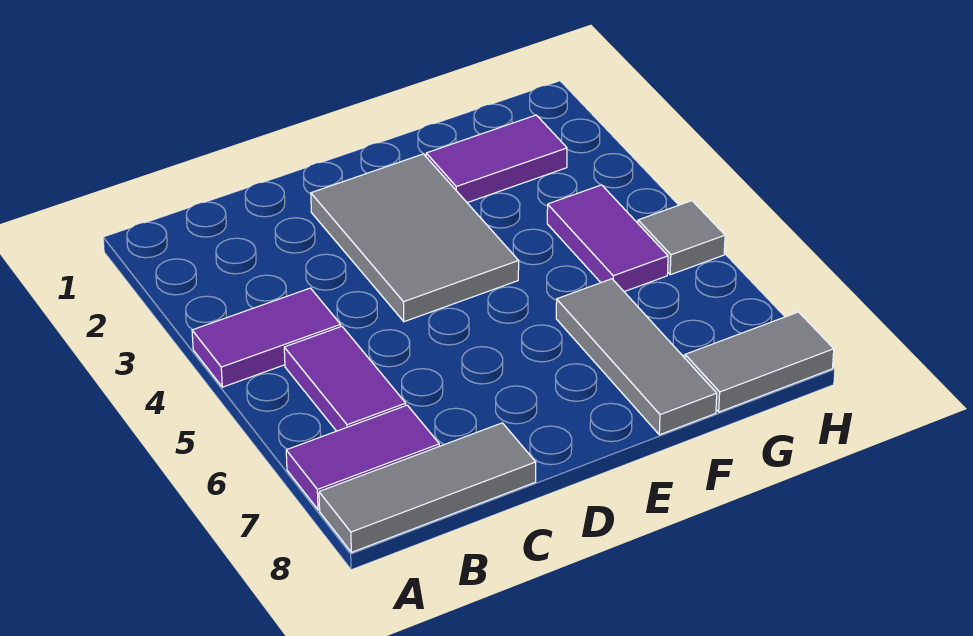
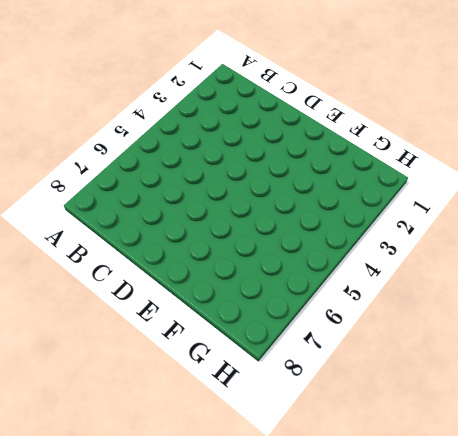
none -> purple 1x2 tile [192,288,341,387]
none -> purple 1x2 tile [286,405,439,510]

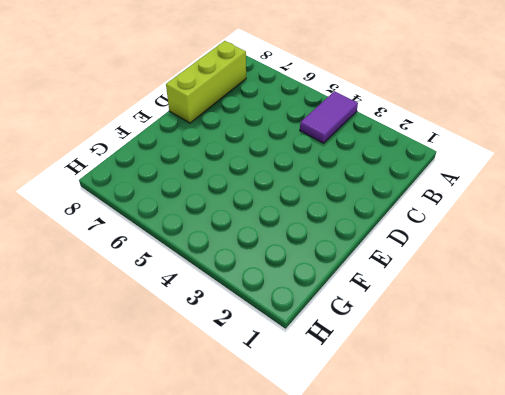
lime 1x3 brick [166,41,246,123] -> grey 1x3 tile [319,423,536,552]
none -> purple 1x2 tile [286,405,439,510]
none -> purple 1x2 tile [284,326,406,431]

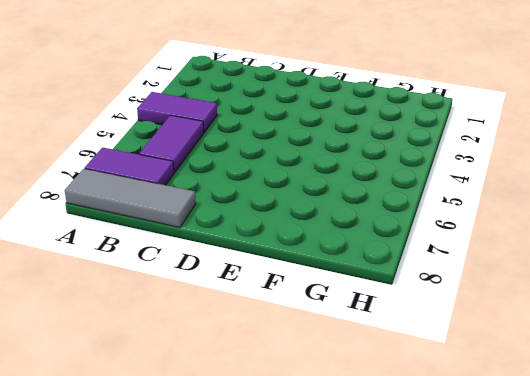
none -> grey 2x3 tile [311,154,519,322]
none -> purple 1x2 tile [426,115,567,203]

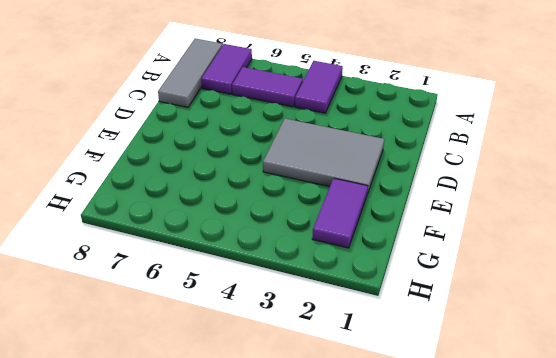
none -> grey 1x3 tile [556,279,717,435]
none -> purple 1x2 tile [547,185,668,292]

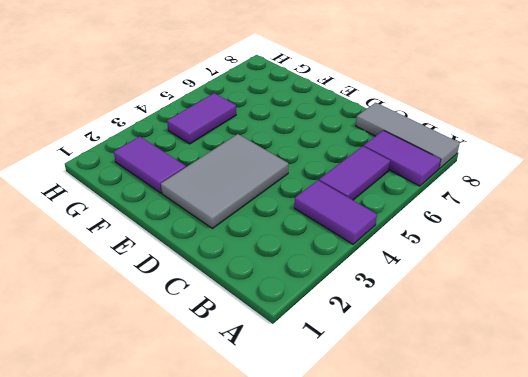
none -> grey 1x3 tile [556,279,717,435]
none -> grey 1x2 tile [685,312,834,412]

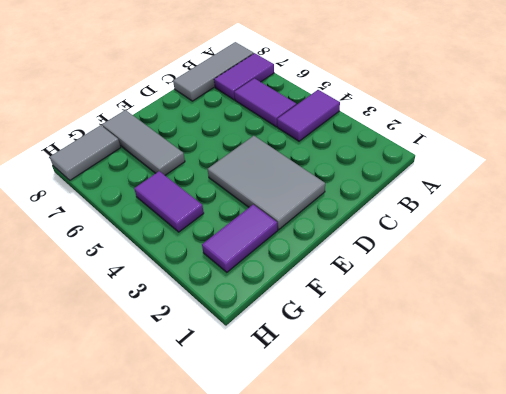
none -> grey 1x1 tile [638,201,725,275]

